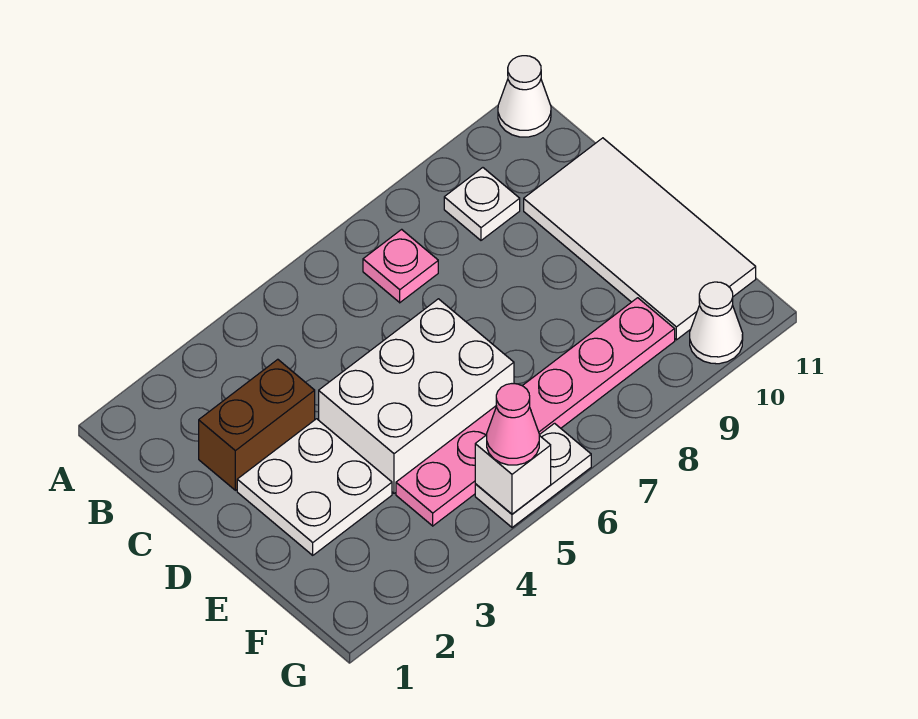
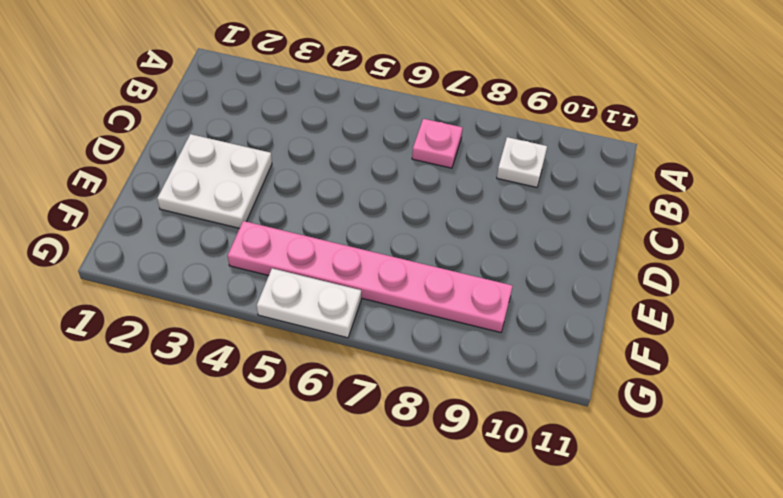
none -> white 1x1 cone [498,56,551,137]
none -> brown 1x2 brick [199,359,315,490]
none -> white 2x4 tile [524,138,756,340]

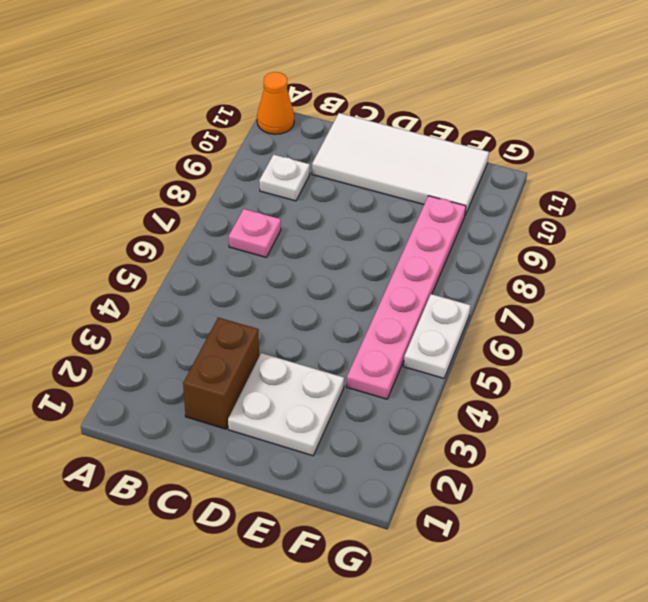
orange 1x1 cone [257,72,294,134] -> white 1x1 cone [498,56,551,137]
none -> white 2x3 brick [319,299,514,493]
none -> white 1x1 cone [690,282,743,364]
none -> white 1x1 brick [475,435,551,514]

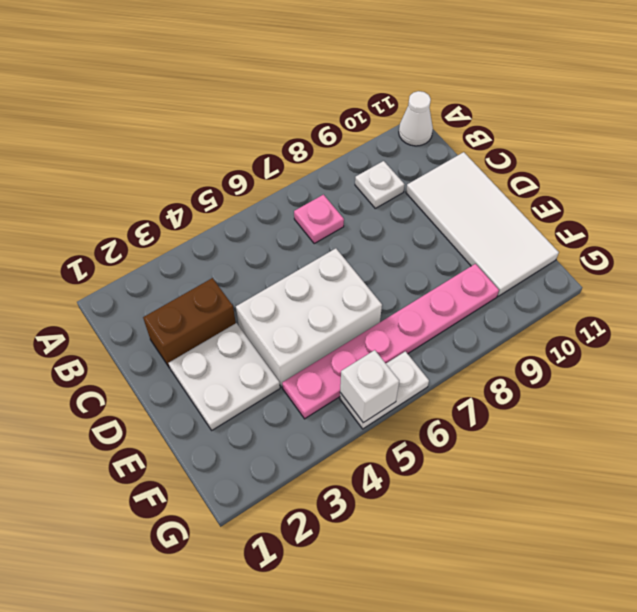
none -> white 1x1 cone [690,282,743,364]
none -> pink 1x1 cone [487,384,539,465]

